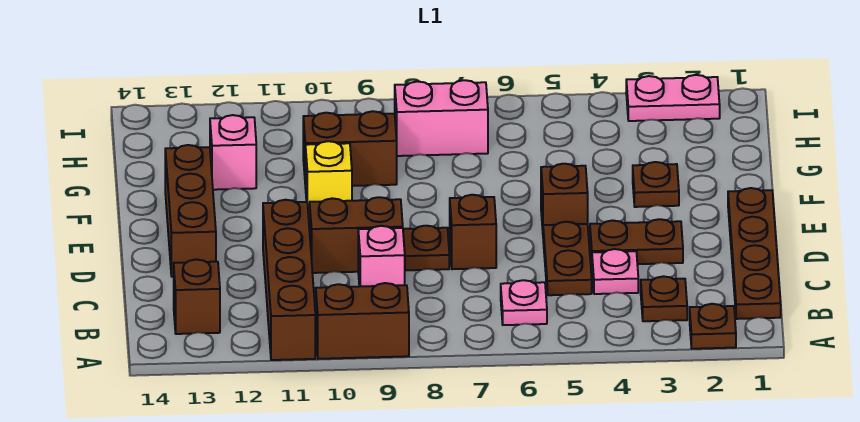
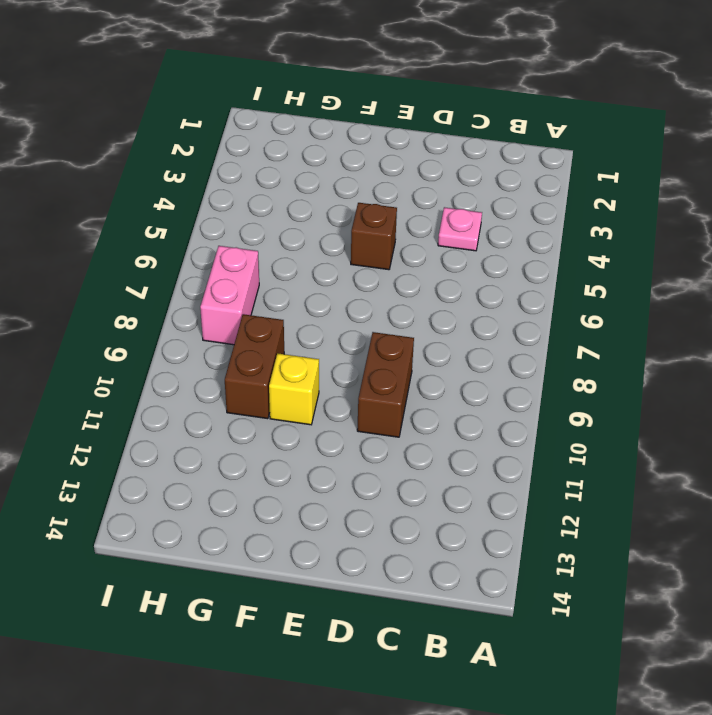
none -> brown 1x1 plate [690,304,736,349]
none -> brown 1x2 brick [316,283,409,359]
none -> brown 1x4 brick [263,200,315,360]

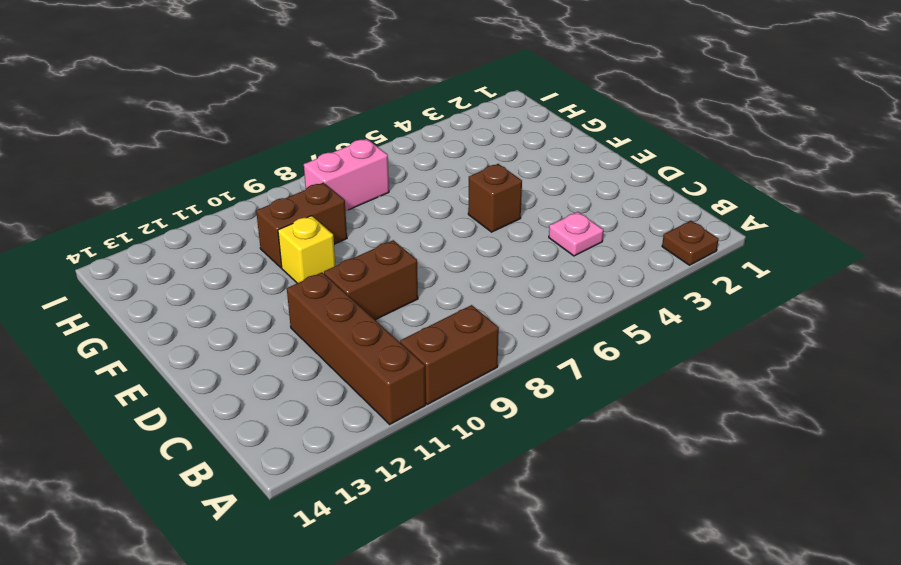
none -> brown 1x4 plate [728,188,781,319]
none -> brown 1x1 plate [641,276,687,321]
none -> pink 1x1 plate [501,280,547,325]

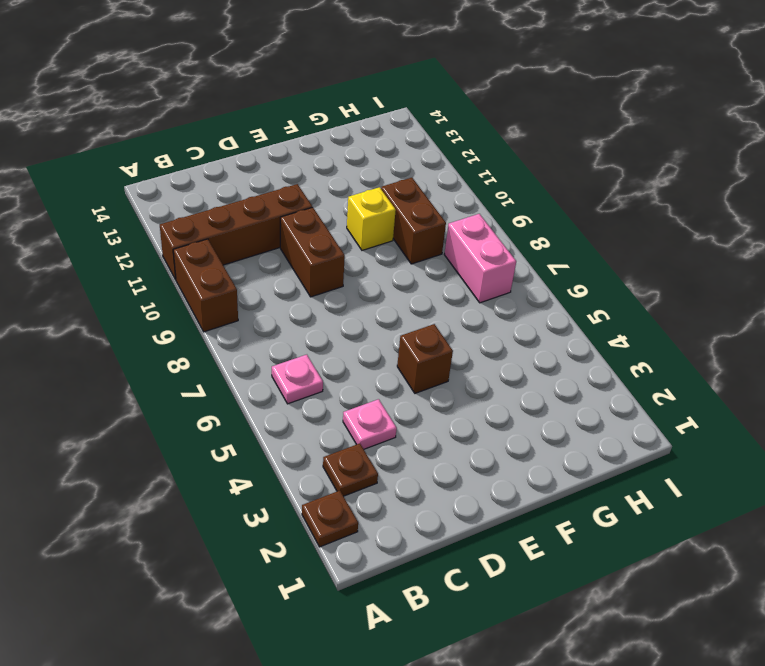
none -> brown 1x4 plate [728,188,781,319]
none -> brown 1x1 brick [174,259,220,334]
none -> brown 1x2 plate [543,222,592,295]

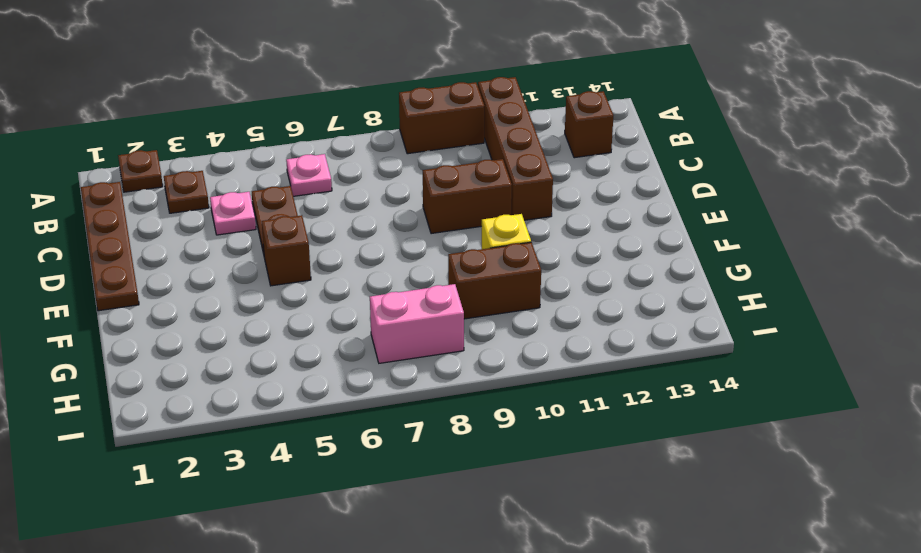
none -> pink 1x1 brick [358,226,405,286]
none -> brown 1x2 plate [590,219,683,264]
none -> brown 1x1 brick [450,195,496,269]

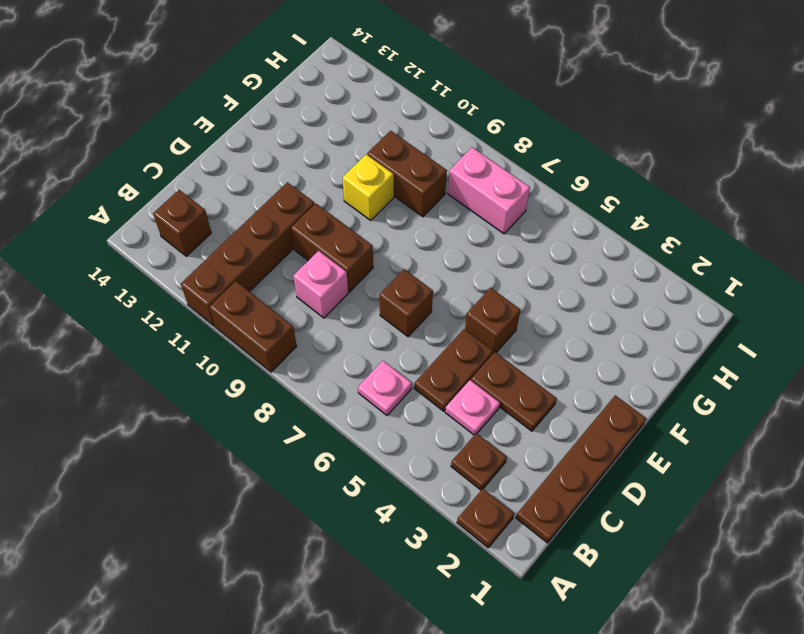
none -> brown 1x1 plate [403,226,449,270]
none -> brown 1x3 brick [165,145,216,277]
none -> brown 1x1 plate [633,162,679,207]

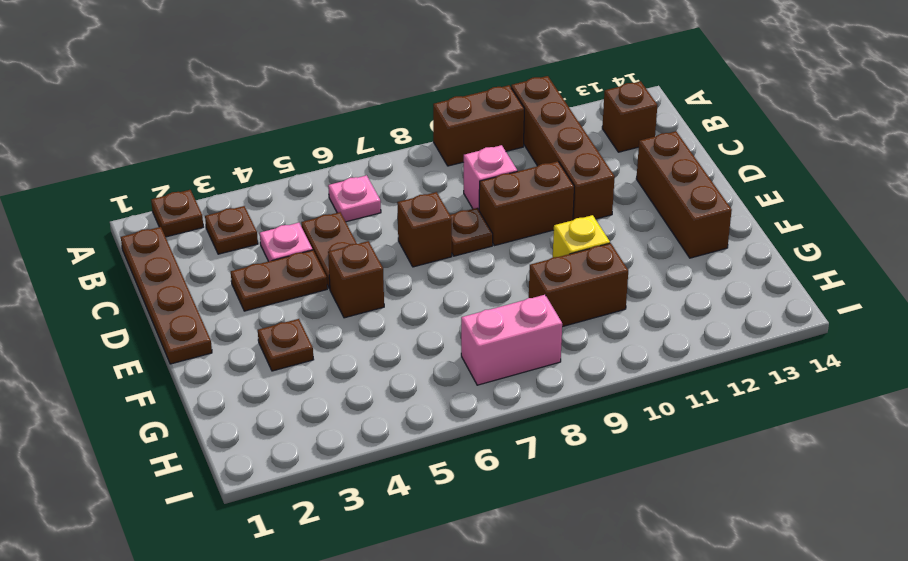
none -> pink 1x1 brick [210,115,256,190]
none -> pink 1x2 plate [626,75,720,121]

